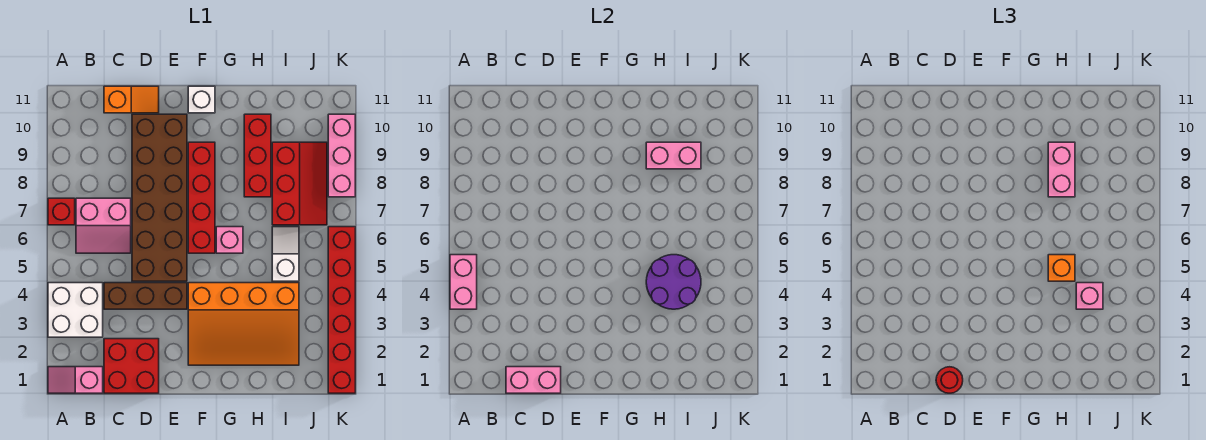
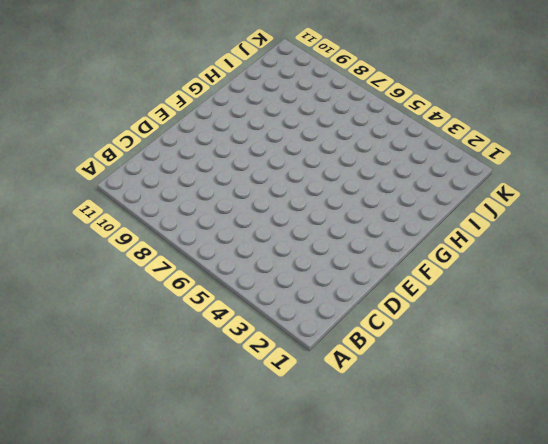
none -> pink 1x2 slope [48,367,103,393]
none -> white 2x2 brick [48,283,103,337]
none -> red 1x1 brick [48,198,75,225]

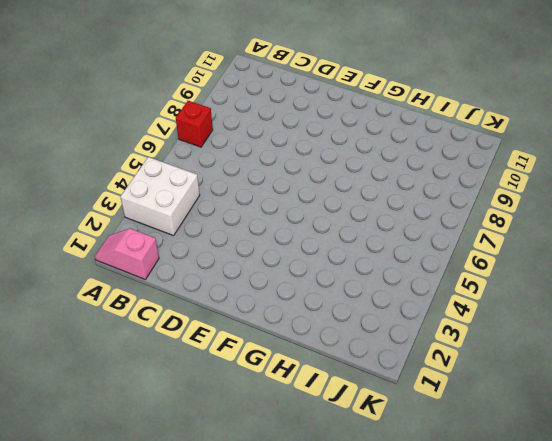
none -> pink 2x2 slope [76,198,131,253]
none -> red 2x2 brick [104,339,159,393]
none -> brown 1x3 brick [104,283,187,309]

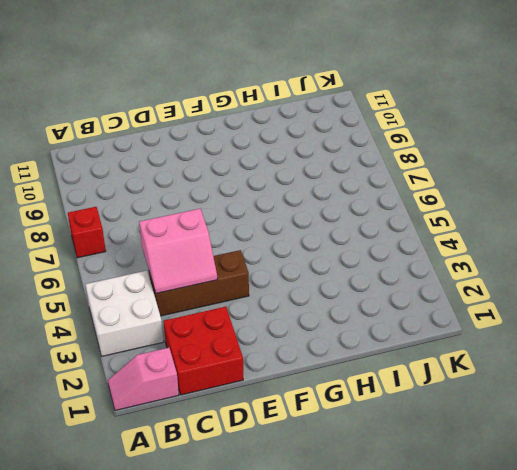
pink 2x2 slope [139,209,217,293] -> pink 2x2 slope moved to [76,198,131,253]
none -> orange 1x2 slope [104,86,159,113]
none -> brown 2x6 brick [132,114,187,281]
none -> orange 3x4 slope [188,283,299,365]

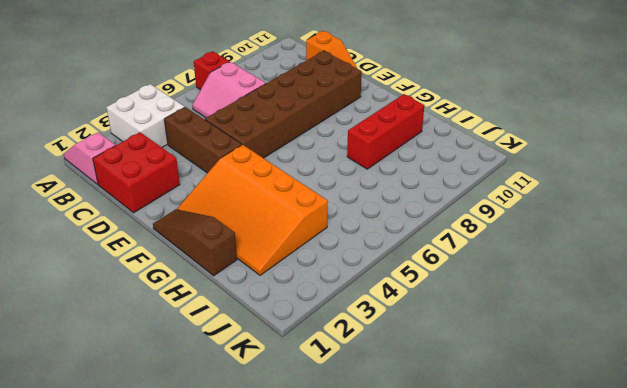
brown 1x3 slope [153,209,237,276] -> none
none -> red 1x4 brick [188,142,215,253]
none -> white 1x1 brick [188,86,215,113]
none -> pink 1x1 brick [216,227,243,253]

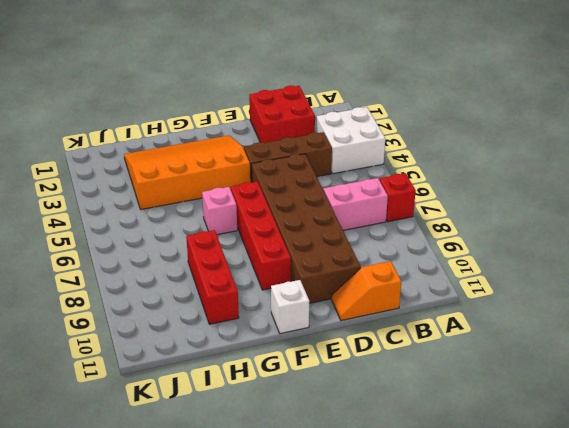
none -> pink 1x2 slope [48,367,103,393]
none -> white 1x2 slope [272,227,299,281]
none -> red 2x3 slope [272,142,327,225]

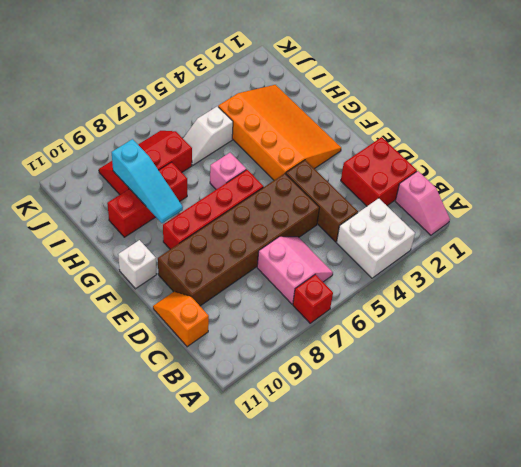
cyan 1x3 slope [112,139,183,223] -> pink 1x2 brick [646,142,701,169]
none -> red 1x6 brick [328,227,355,393]
none -> pink 1x3 brick [328,114,355,197]
none -> pink 1x2 brick [450,255,477,309]

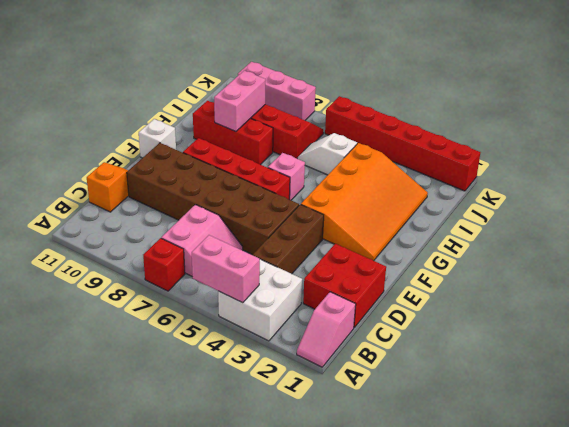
none -> pink 1x2 brick [506,367,561,393]
none -> purple 2x2 round brick [646,255,701,309]
none -> red 1x1 round brick [936,367,963,393]

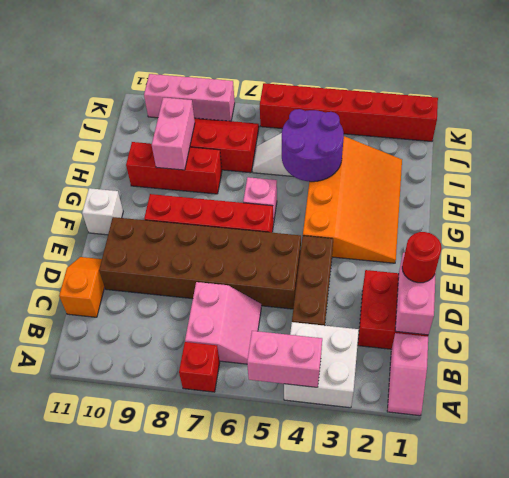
none -> orange 1x1 brick [1048,255,1075,281]
none -> pink 1x2 brick [1048,142,1075,197]
none -> pink 1x1 brick [1076,283,1103,309]

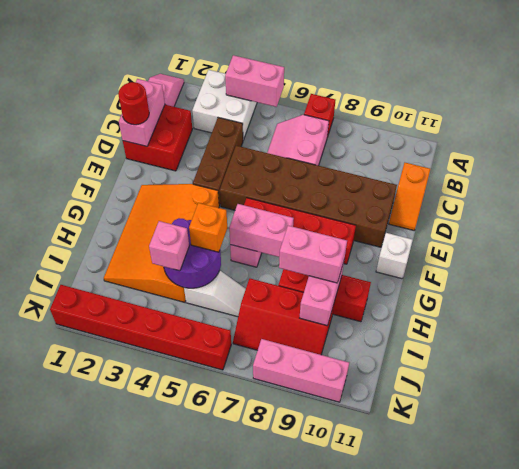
pink 1x2 brick [229,204,294,257] -> none

